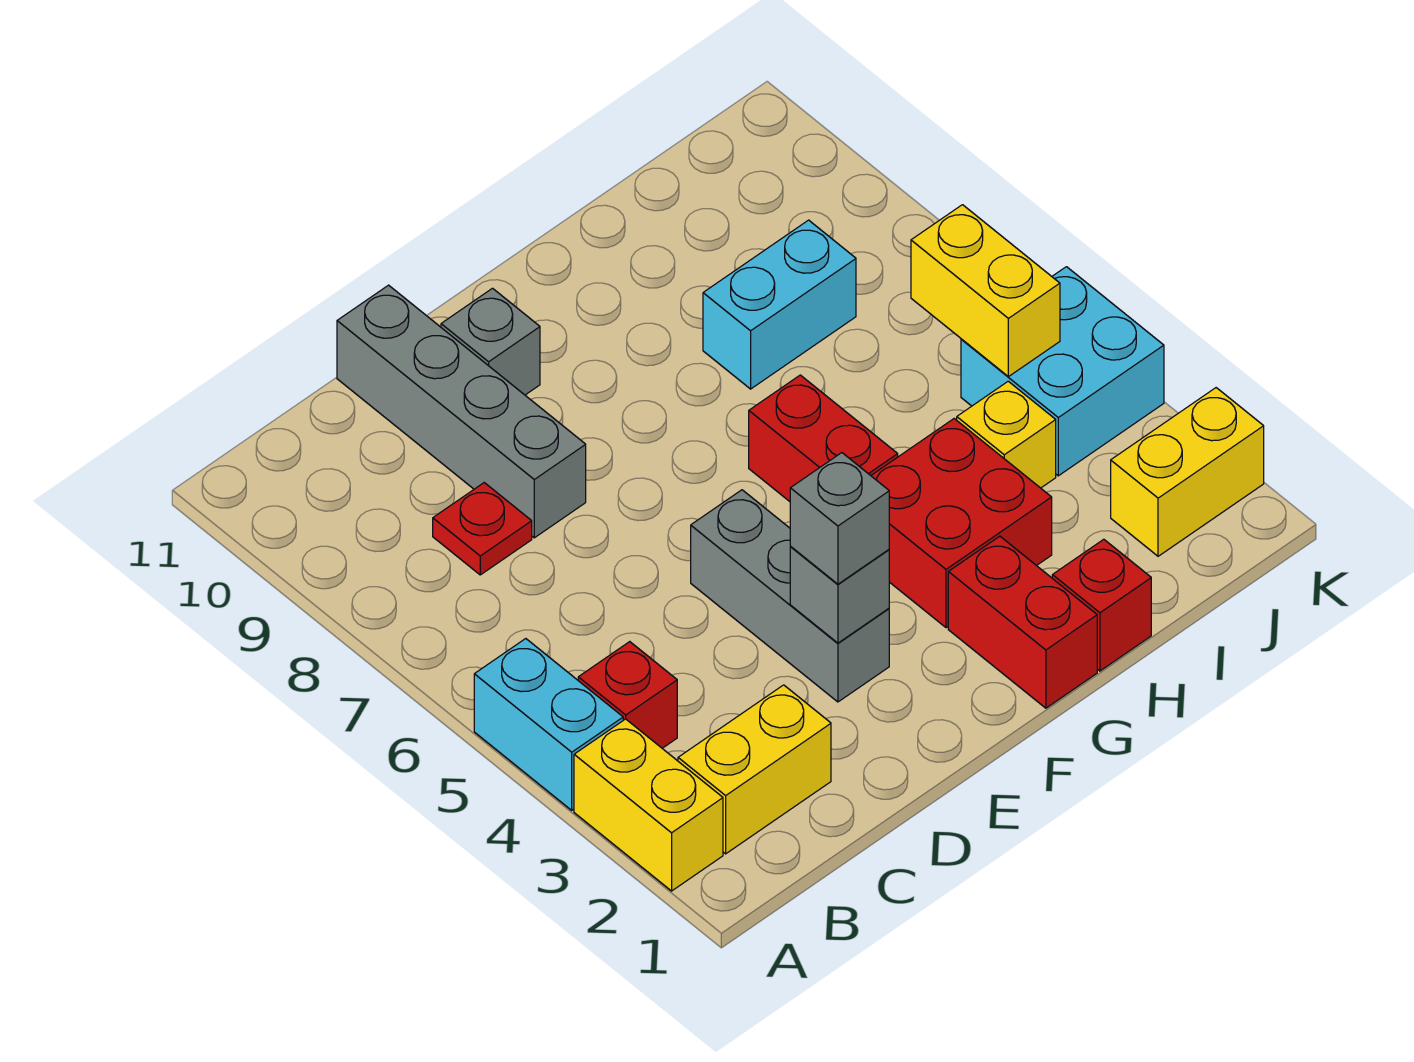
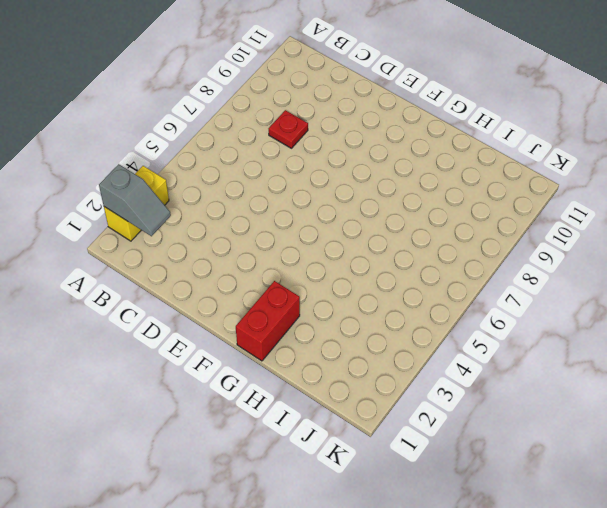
grey 1x2 slope [99,164,171,236] -> none
none -> cyan 1x2 brick [474,639,623,810]
none -> yellow 1x2 brick [678,685,831,854]
none -> red 1x1 brick [578,642,677,748]

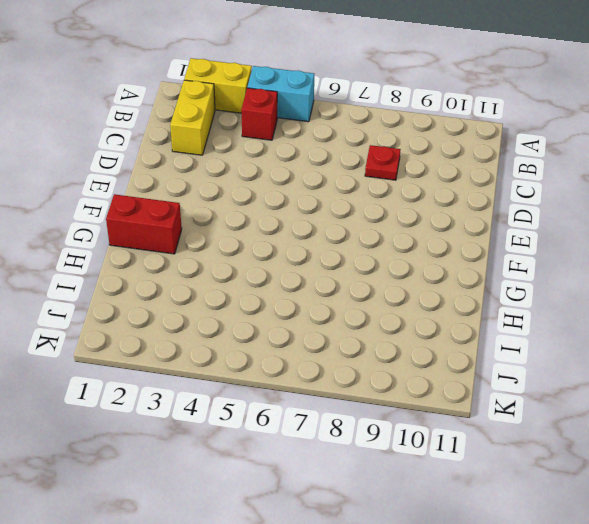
none -> grey 1x4 brick [337,285,586,538]
none -> grey 1x3 brick [691,490,889,702]
none -> grey 1x1 brick [441,288,540,395]

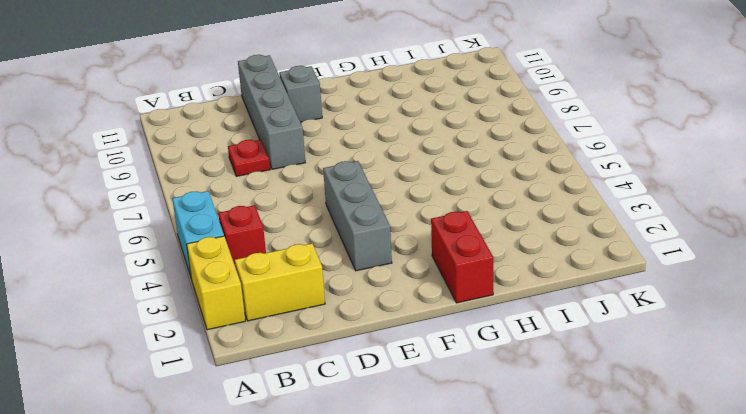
none -> red 2x2 brick [871,419,1052,628]
none -> red 1x2 brick [749,375,898,501]
none -> red 1x1 brick [1052,539,1151,671]

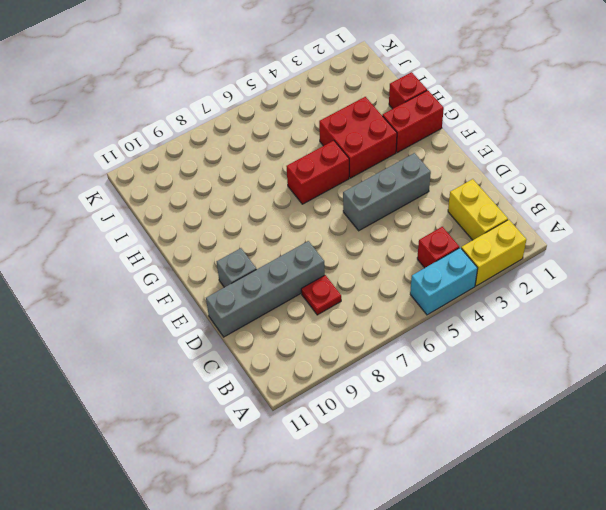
none -> cyan 1x2 brick [703,220,856,389]
none -> yellow 1x1 brick [957,381,1056,488]
none -> yellow 1x2 brick [1111,388,1264,556]

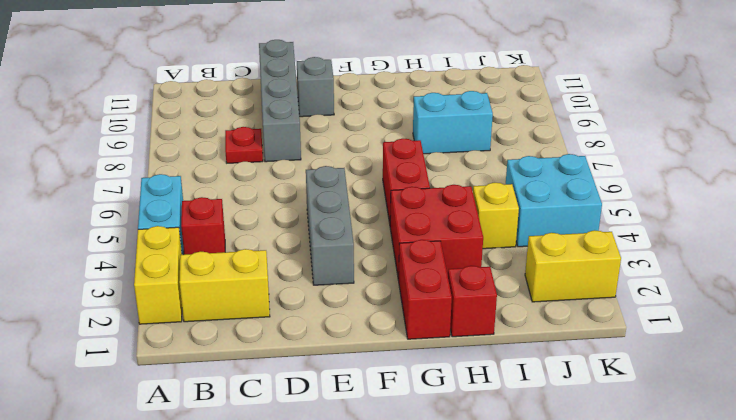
none -> grey 1x1 brick [790,547,889,643]
none -> yellow 1x2 brick [911,205,1060,377]
none -> grey 1x1 brick [790,453,889,584]

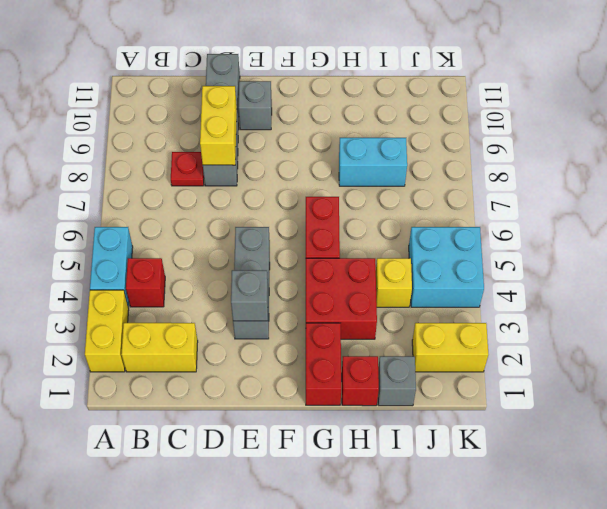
yellow 1x2 brick [200,86,237,165] -> yellow 1x2 brick moved to [911,205,1060,377]
grey 1x1 brick [378,356,416,406] -> grey 1x1 brick moved to [790,453,889,584]

